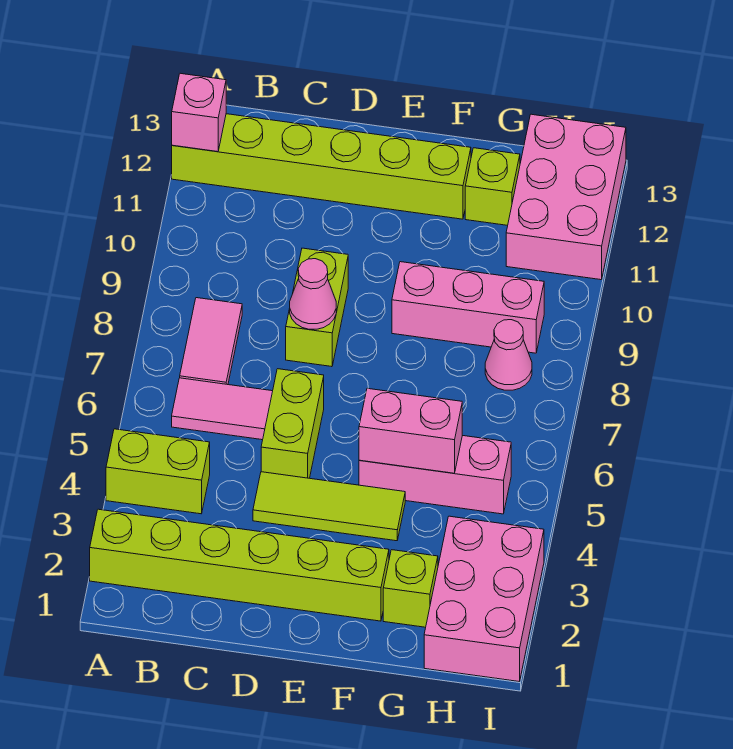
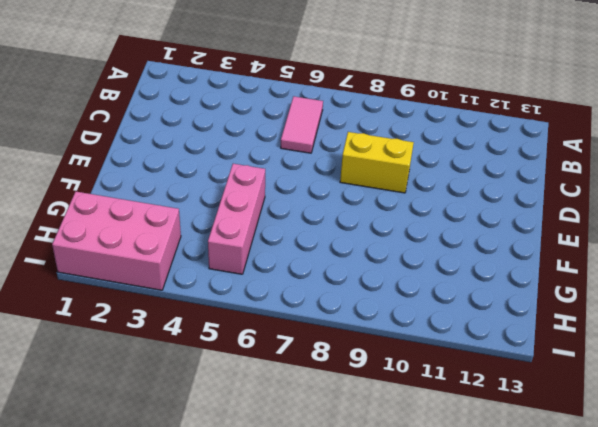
yellow 1x2 brick [340,132,414,193] -> lime 1x2 brick [286,248,348,367]
none -> lime 1x6 brick [90,509,389,621]
none -> lime 1x2 brick [106,429,210,514]
none -> lime 1x6 brick [172,114,471,219]

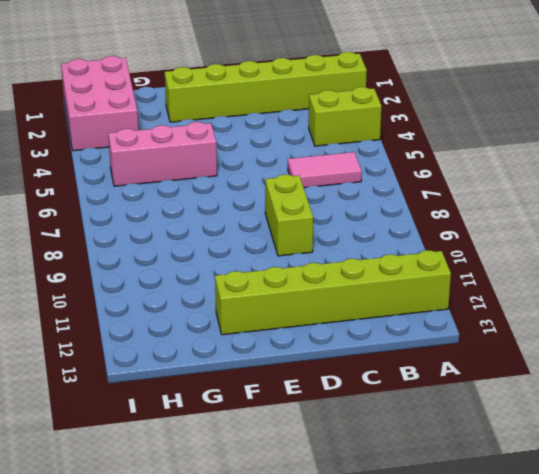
none -> pink 1x2 tile [180,298,242,385]
none -> lime 1x3 tile [253,472,405,541]
none -> lime 1x2 brick [261,369,324,478]

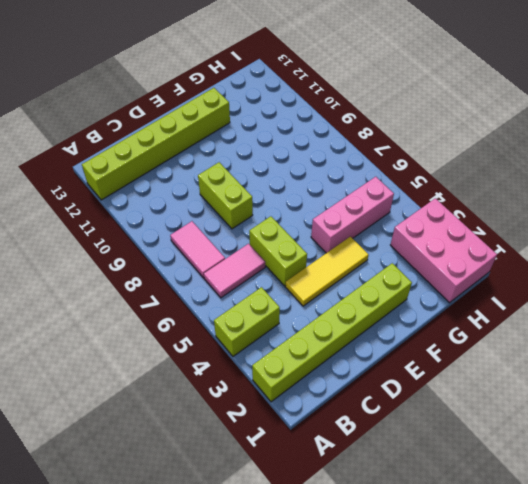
yellow 1x3 tile [285,237,368,306] -> lime 1x3 tile [253,472,405,541]
none -> pink 1x3 brick [392,262,544,353]
none -> lime 1x1 brick [383,550,438,627]
none -> lime 1x1 brick [465,148,520,225]

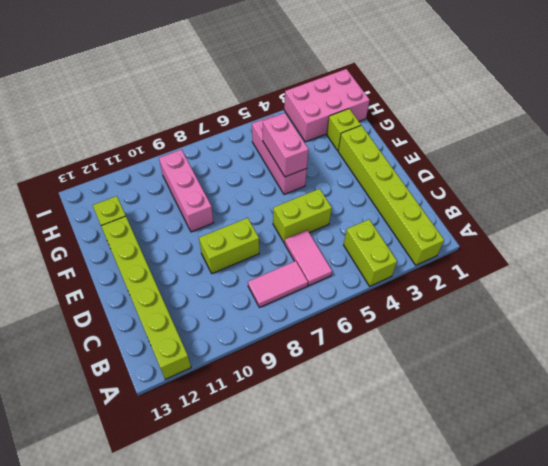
none -> lime 1x3 tile [253,472,405,541]
none -> pink 1x1 cone [485,320,532,390]
none -> pink 2x3 brick [506,114,626,280]

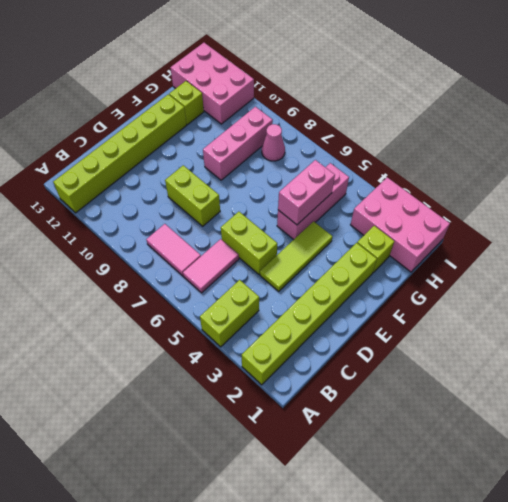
none -> pink 1x1 brick [172,73,226,152]
none -> pink 1x1 cone [290,259,336,329]

